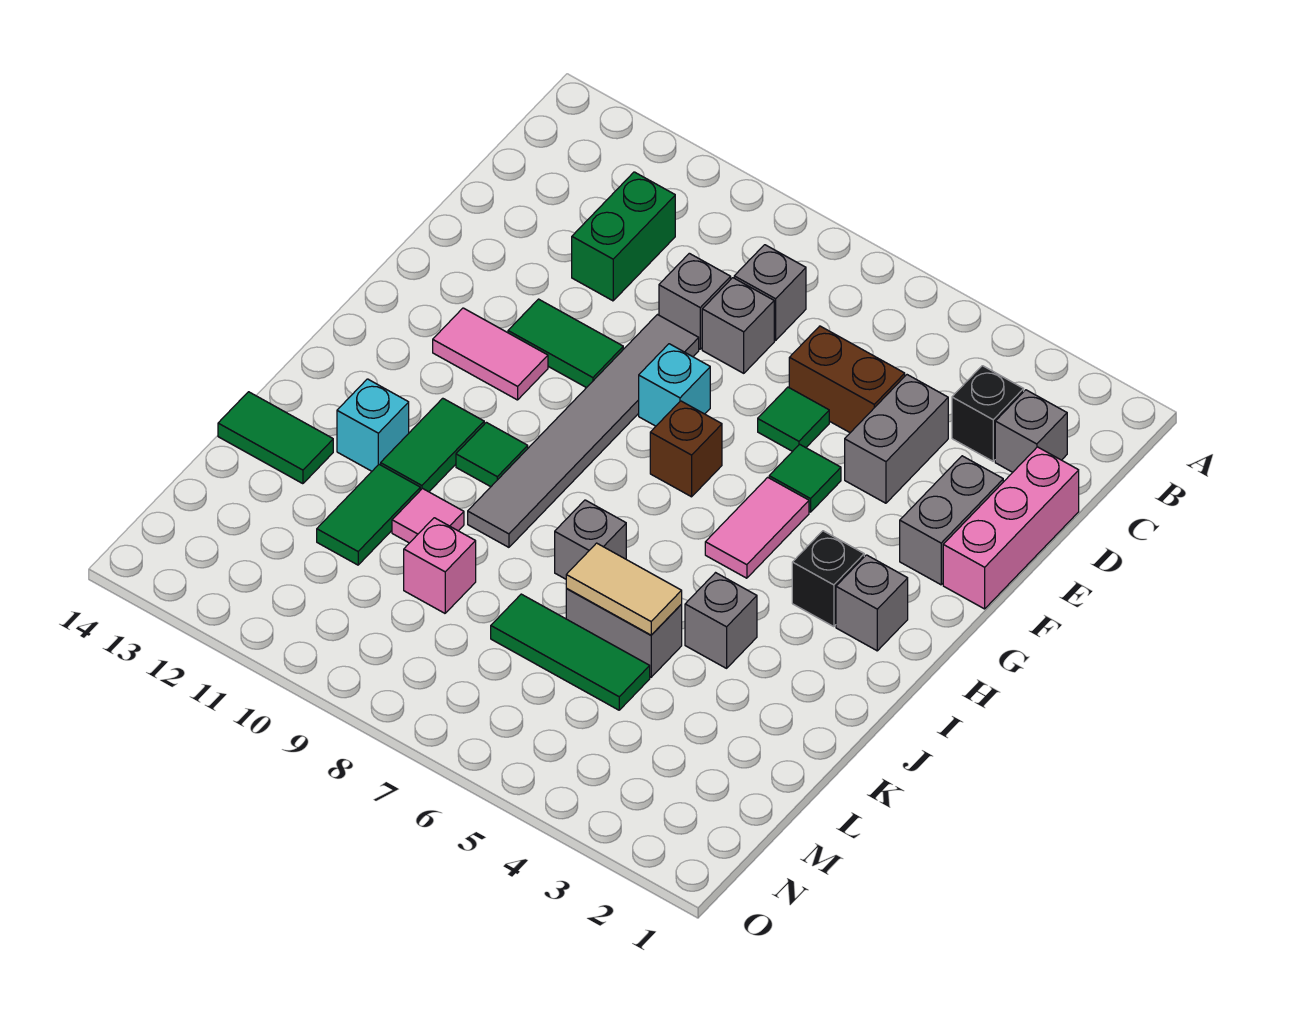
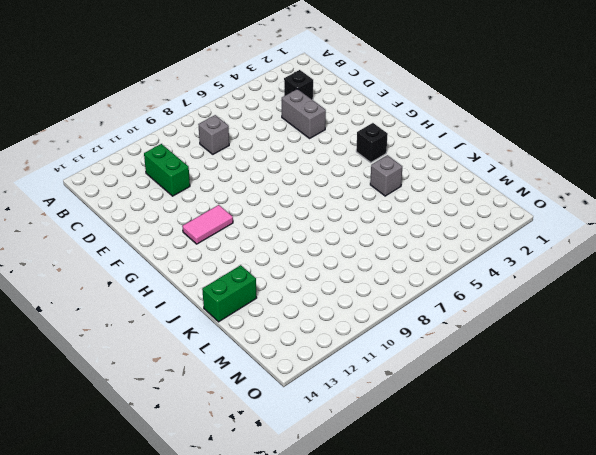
green 1x2 brick [202,265,256,322] -> green 1x2 tile [218,392,333,484]
none -> grey 1x1 brick [995,390,1067,472]
none -> pink 1x3 brick [943,447,1079,609]
none -> brown 1x2 brick [789,326,905,433]
none -> grey 1x1 brick [702,278,774,373]

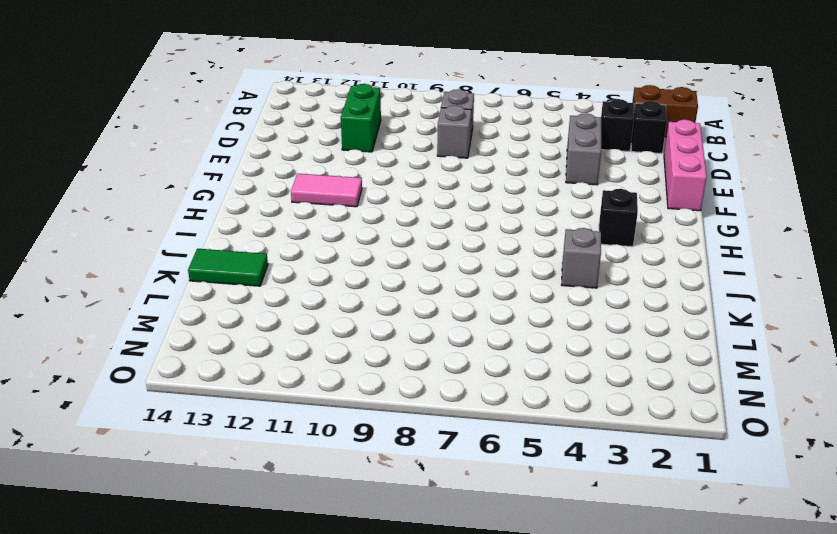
brown 1x2 brick [632,85,698,137] -> brown 1x2 brick moved to [789,326,905,433]
black 1x1 brick [631,101,667,154] -> grey 1x1 brick [995,390,1067,472]
none -> grey 1x1 brick [659,253,731,349]
none -> grey 1x2 brick [900,456,1003,585]
none -> green 1x1 tile [758,387,829,452]
none -> grey 1x6 tile [468,315,699,547]

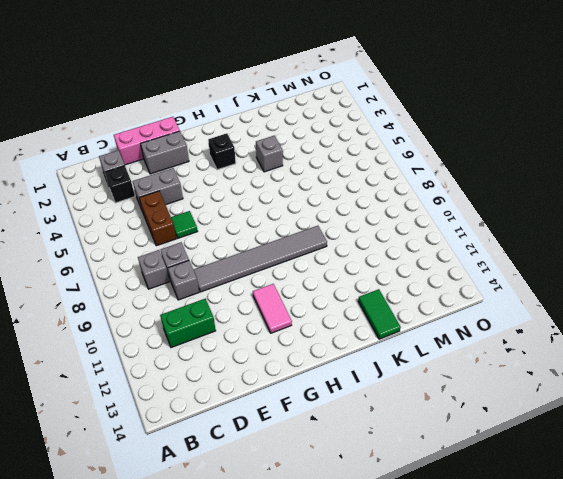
none -> green 1x1 tile [769,444,841,512]
none -> cyan 1x1 brick [639,344,710,426]
none -> green 1x2 tile [508,299,623,388]
none -> pink 1x2 tile [705,477,809,578]

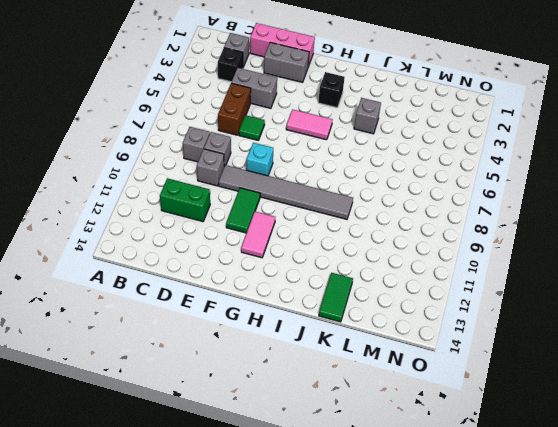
none -> green 1x1 tile [769,444,841,512]
none -> brown 1x1 brick [650,401,722,497]
none -> grey 1x1 brick [836,555,908,651]
none -> green 1x1 tile [456,422,528,487]

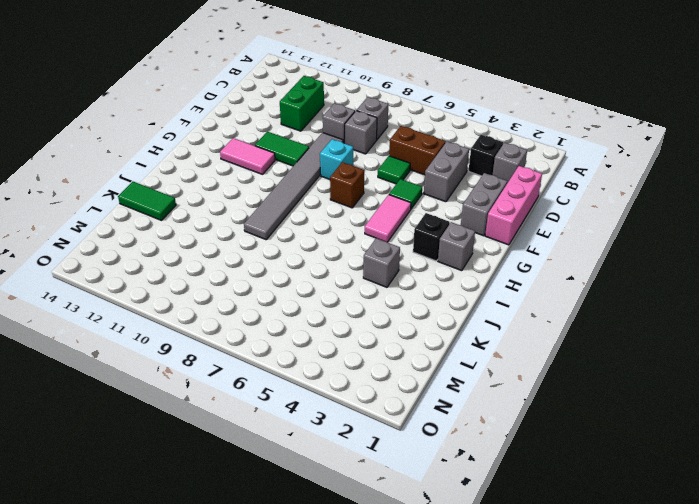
none -> green 1x1 tile [456,422,528,487]
none -> green 1x2 tile [381,398,484,492]
none -> grey 1x1 brick [555,500,626,579]
none -> cyan 1x1 brick [337,379,409,471]

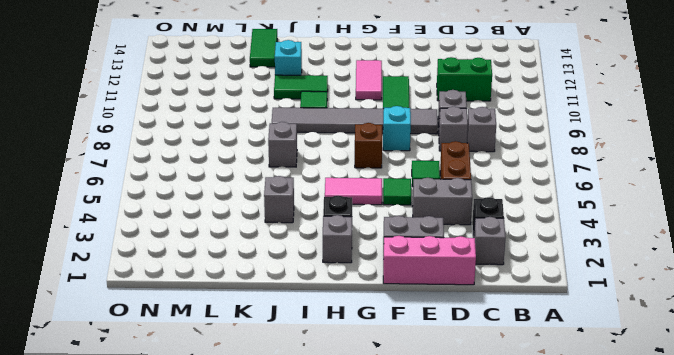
none -> grey 1x2 brick [566,588,682,677]
none -> pink 1x1 tile [392,489,464,543]
none -> green 1x2 tile [317,464,420,565]
none -> green 1x3 tile [491,594,650,710]

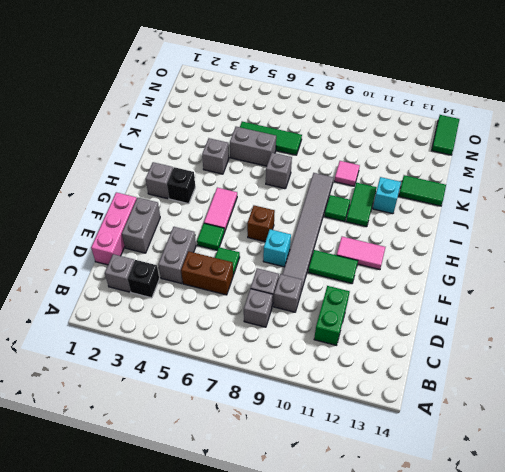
green 1x2 tile [432,115,459,155] -> green 1x2 tile moved to [317,464,420,565]
none -> pink 1x1 brick [404,518,476,613]
none -> tan 1x2 tile [566,543,682,635]

